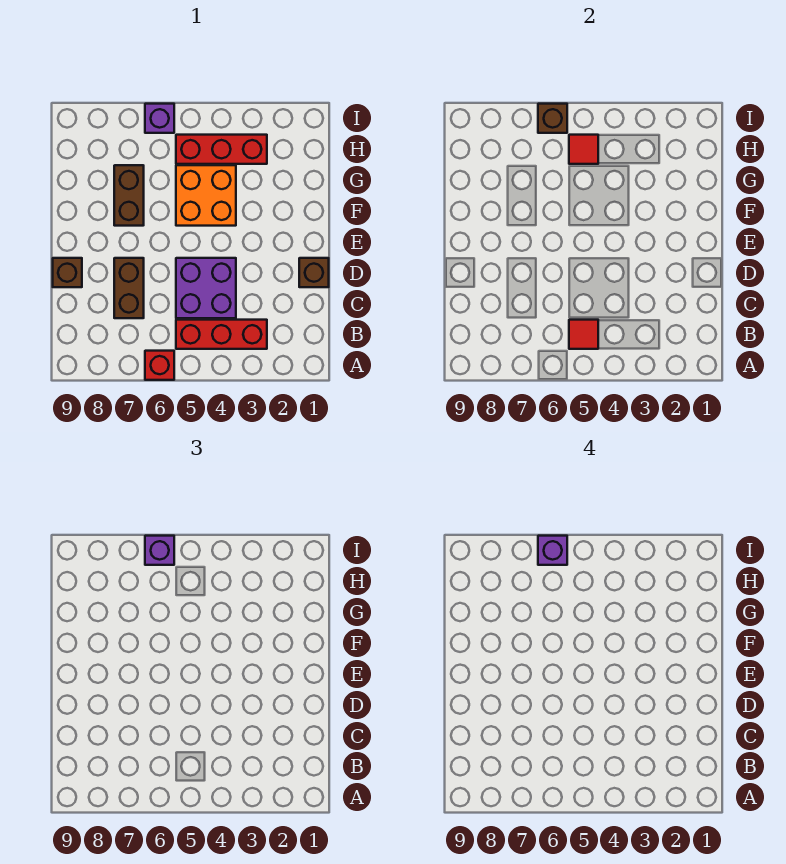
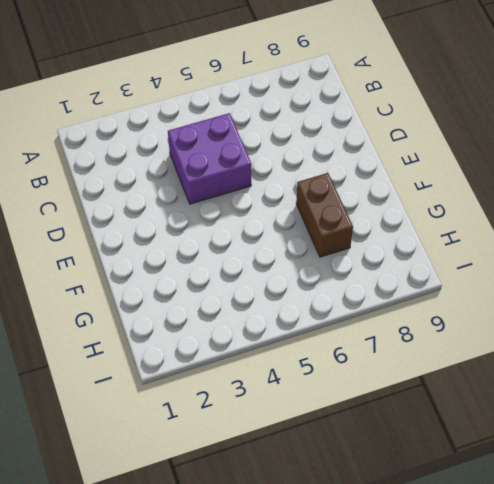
none -> red 1x1 brick [145,351,174,380]
none -> red 1x3 brick [176,320,267,349]
none -> brown 1x2 brick [114,258,144,318]

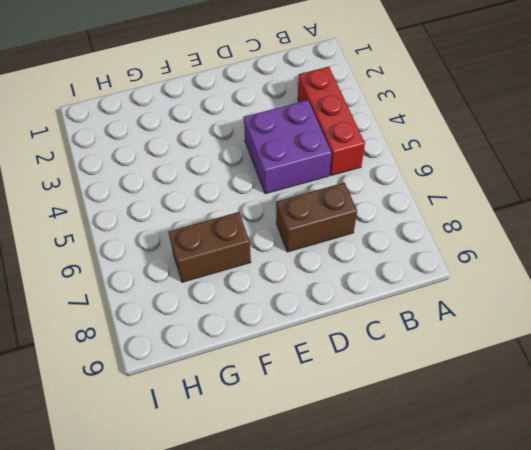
none -> red 1x1 brick [145,351,174,380]
none -> brown 1x1 brick [299,258,329,287]
none -> brown 1x1 brick [53,258,82,287]

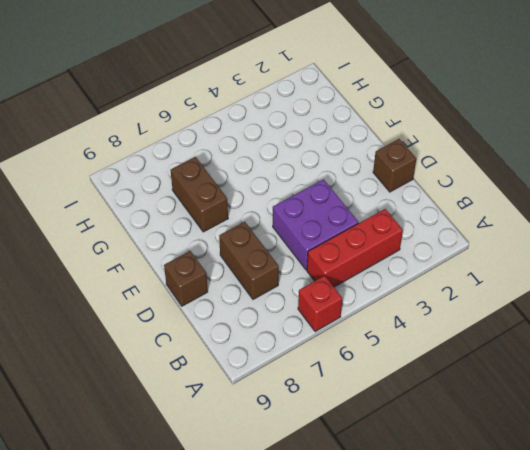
none -> orange 2x2 brick [176,165,236,226]
none -> red 1x3 brick [176,135,267,164]
none -> purple 1x1 brick [145,104,174,133]

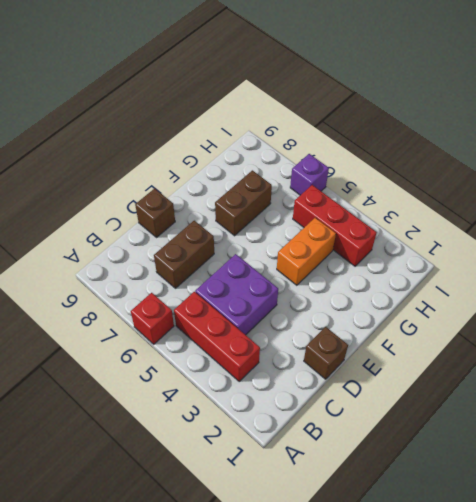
orange 1x2 brick [277,218,336,285] -> orange 2x2 brick [176,165,236,226]
none -> red 1x1 tile [569,320,598,349]
none -> red 1x1 tile [569,135,598,164]
none -> brown 1x1 brick [538,104,567,133]

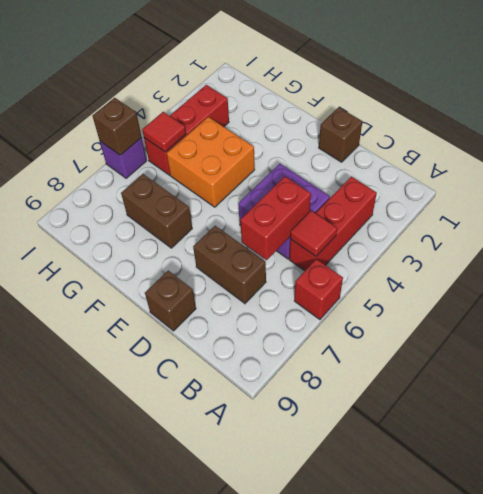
red 1x2 brick [240,177,311,260] -> none
none -> purple 1x1 brick [145,536,174,565]
none -> purple 1x1 brick [538,536,567,565]

